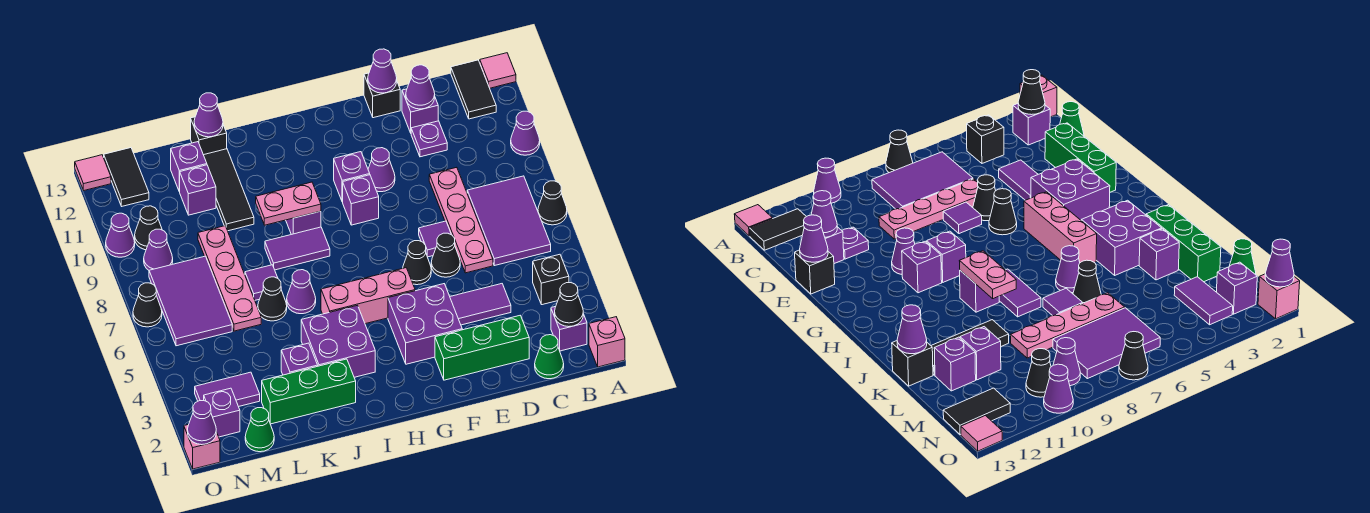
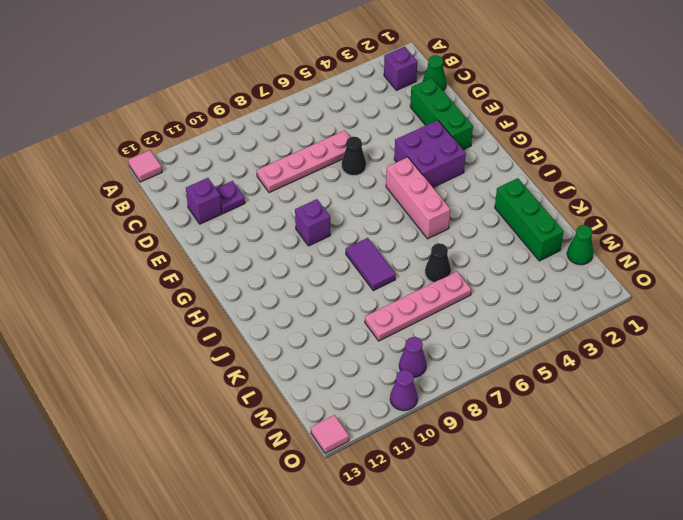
none -> pink 1x1 brick [589,317,625,367]
none -> black 1x1 cone [538,181,567,225]
none -> purple 1x1 cone [511,111,540,155]
none -> black 1x1 brick [533,254,569,305]

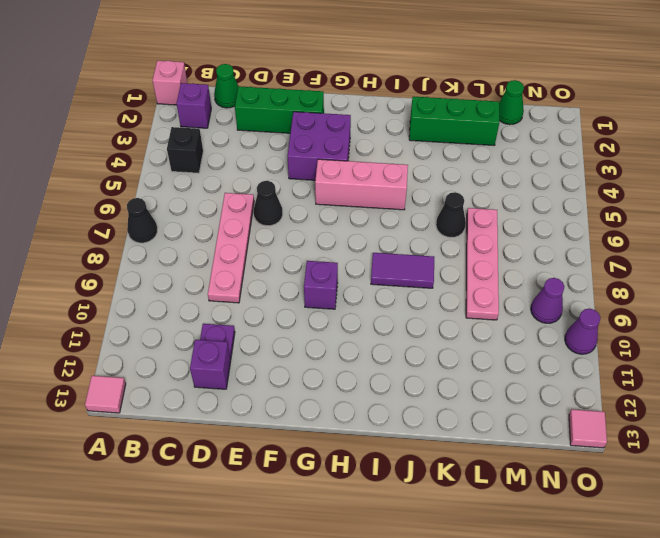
none -> purple 1x1 cone [511,111,540,155]
none -> purple 2x3 tile [467,176,551,266]
none -> black 1x2 tile [451,60,496,119]
none -> purple 1x2 tile [450,284,511,325]

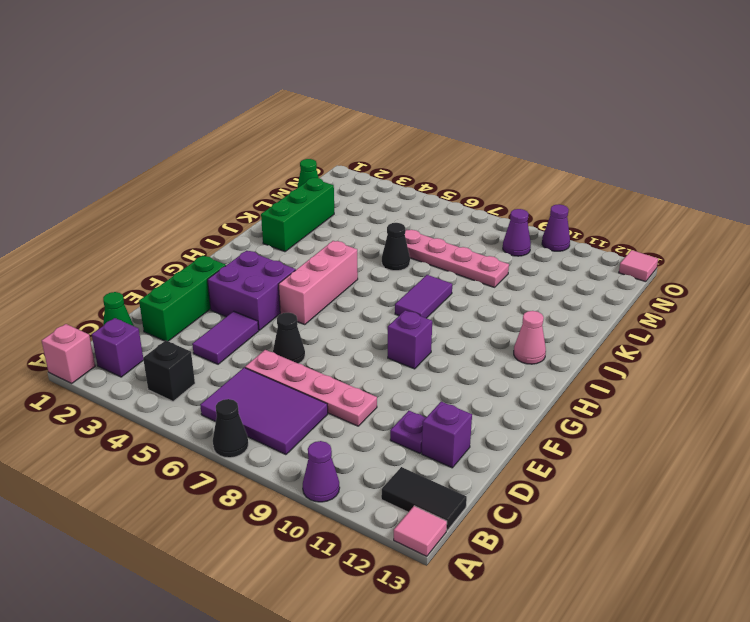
pink 1x1 cone [514,311,546,364] -> none
none -> purple 1x1 tile [419,221,451,257]
none -> black 1x1 brick [364,73,400,118]
none -> black 1x1 cone [403,241,431,285]
none -> purple 1x1 cone [368,148,395,192]

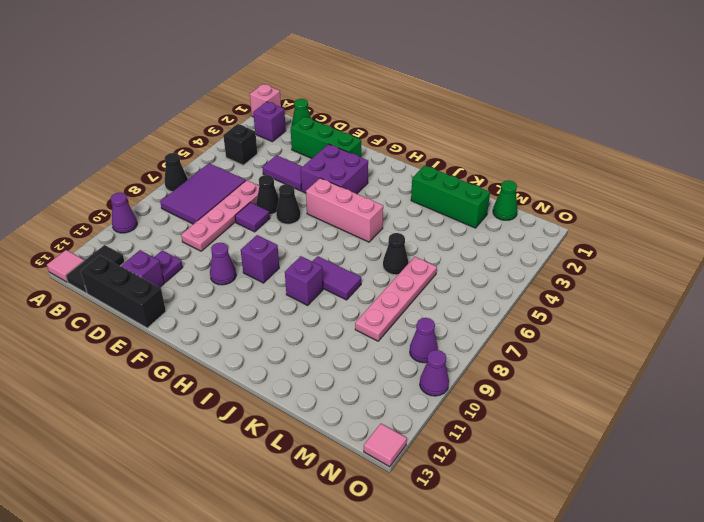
black 1x3 brick [81,255,166,328] -> black 1x1 brick [364,73,400,118]
none -> purple 1x1 brick [334,152,370,202]
none -> purple 2x2 brick [301,305,375,377]
none -> purple 1x1 cone [287,270,316,314]
none -> purple 1x1 brick [281,343,318,375]

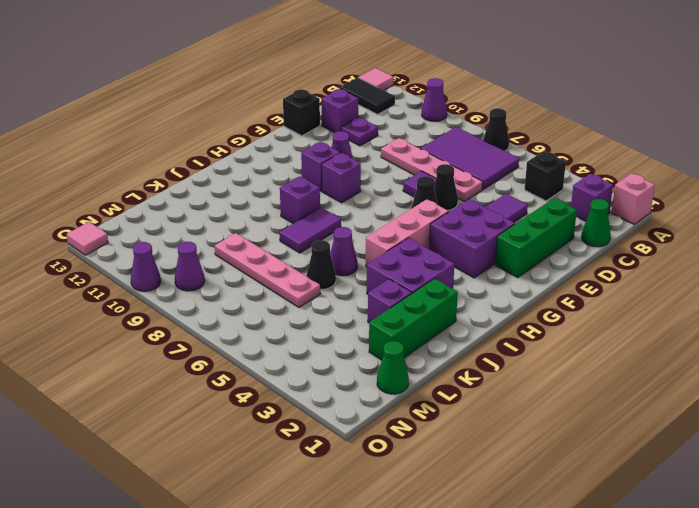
none -> purple 1x1 tile [245,265,278,300]
none -> black 1x3 tile [204,149,254,231]
none -> black 1x1 brick [191,117,227,155]
none -> purple 1x1 brick [180,165,216,215]

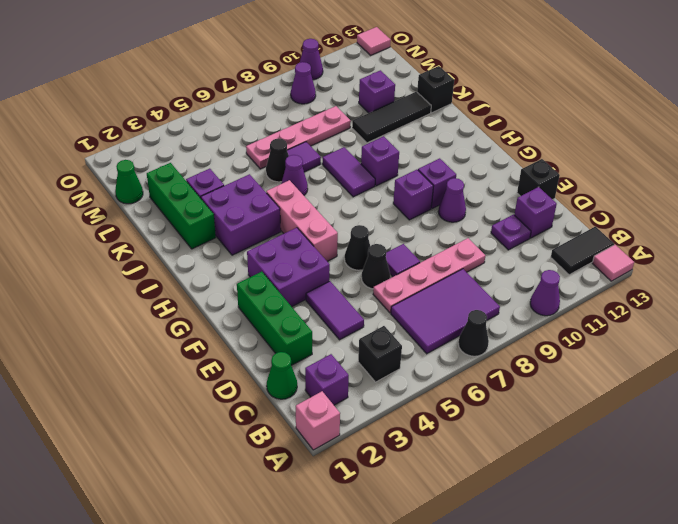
none -> purple 1x1 brick [171,142,207,192]
none -> purple 1x2 tile [195,372,260,407]
none -> purple 2x3 tile [149,256,232,346]
none -> purple 1x1 brick [204,388,240,437]

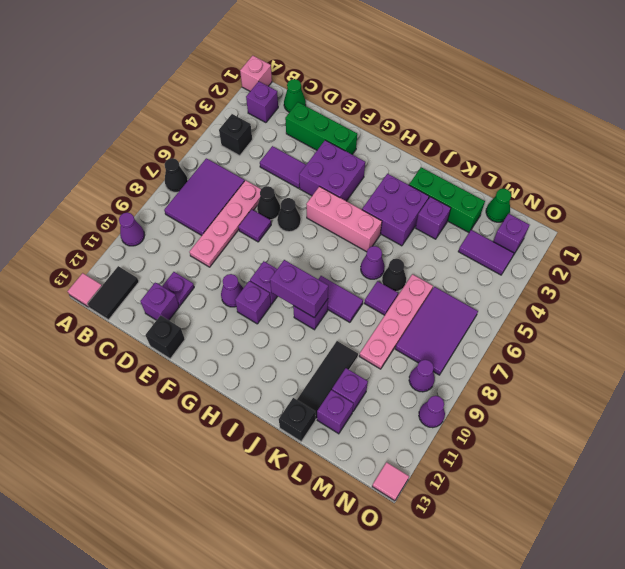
purple 1x2 brick [270,260,328,318] -> pink 1x2 plate [256,182,321,225]
none -> black 1x1 cone [135,206,162,250]
none -> black 1x2 tile [104,148,149,206]
none -> pink 1x1 brick [184,424,220,469]
none -> black 1x1 cone [133,283,162,327]

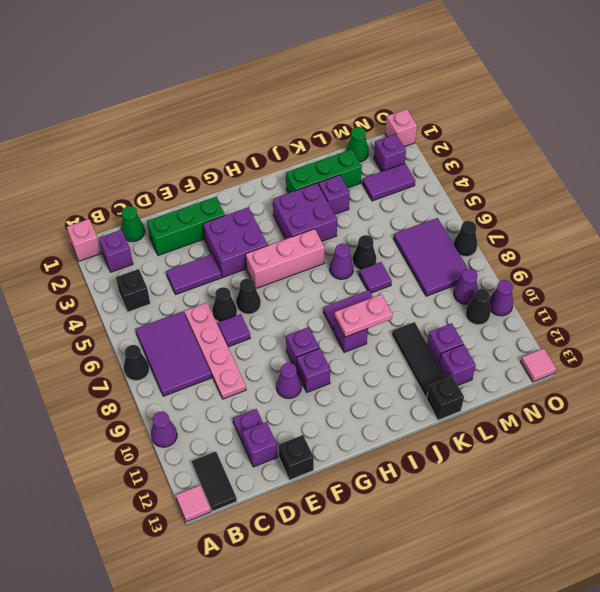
none -> pink 1x4 plate [198,226,261,331]
none -> black 1x2 tile [104,148,149,206]
none -> black 1x1 cone [555,283,583,327]
none -> purple 1x1 cone [406,65,435,109]

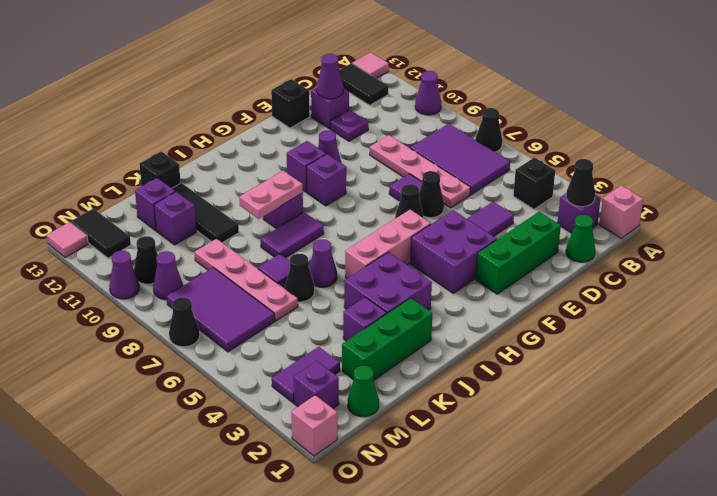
none -> purple 1x1 cone [368,49,397,93]
none -> purple 1x1 cone [194,93,223,137]
none -> purple 1x1 cone [188,401,216,445]

